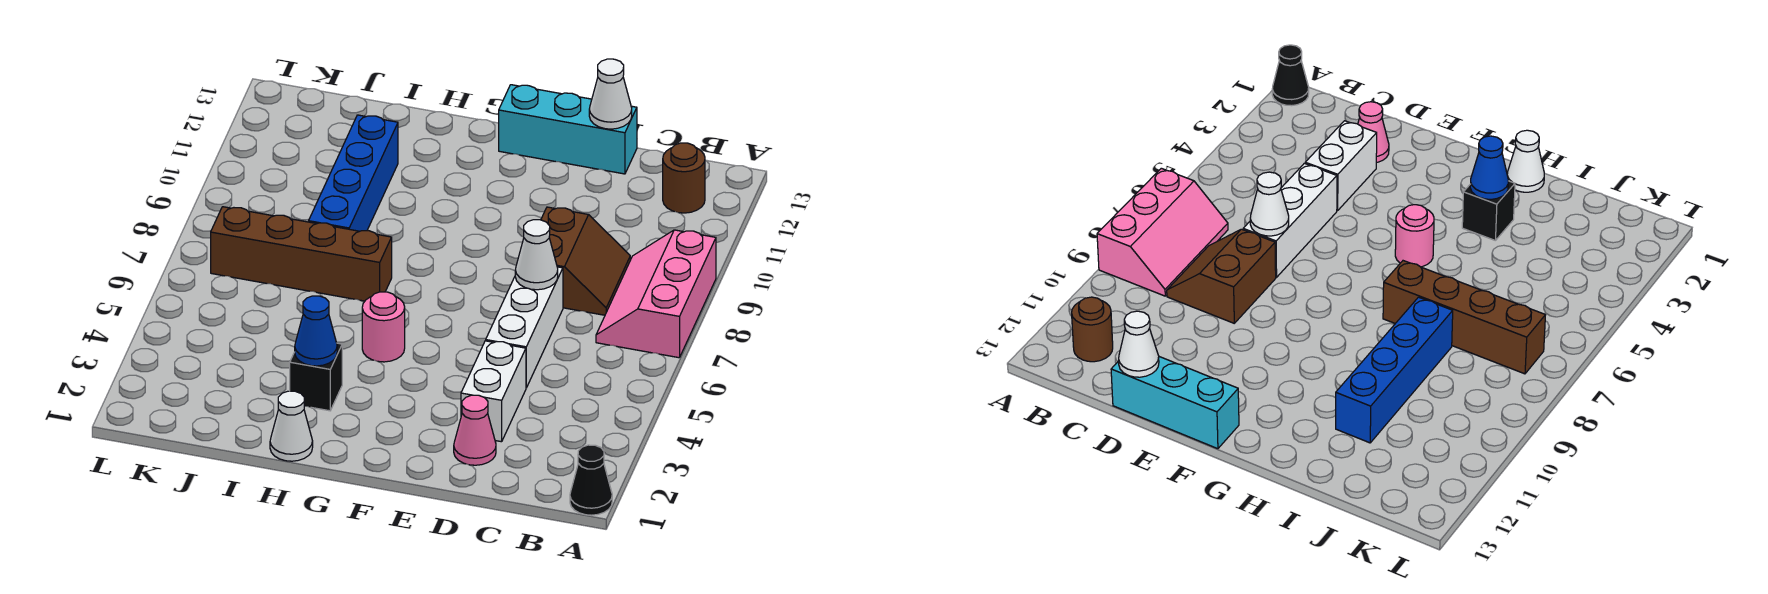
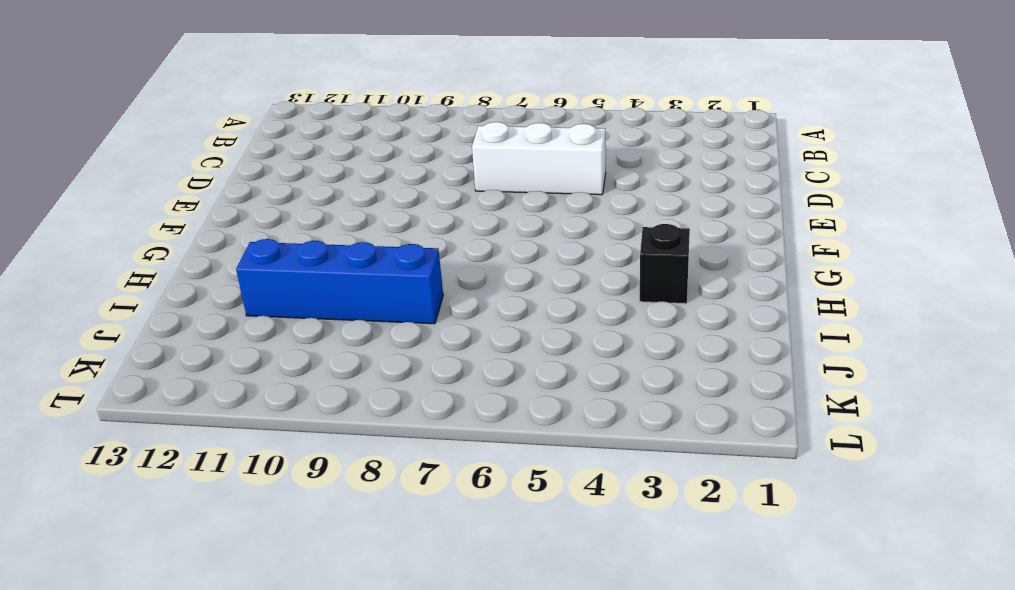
none -> black 1x1 cone [570,445,612,515]
none -> pink 2x3 slope [596,230,716,358]
none -> brown 1x1 round brick [663,143,705,213]

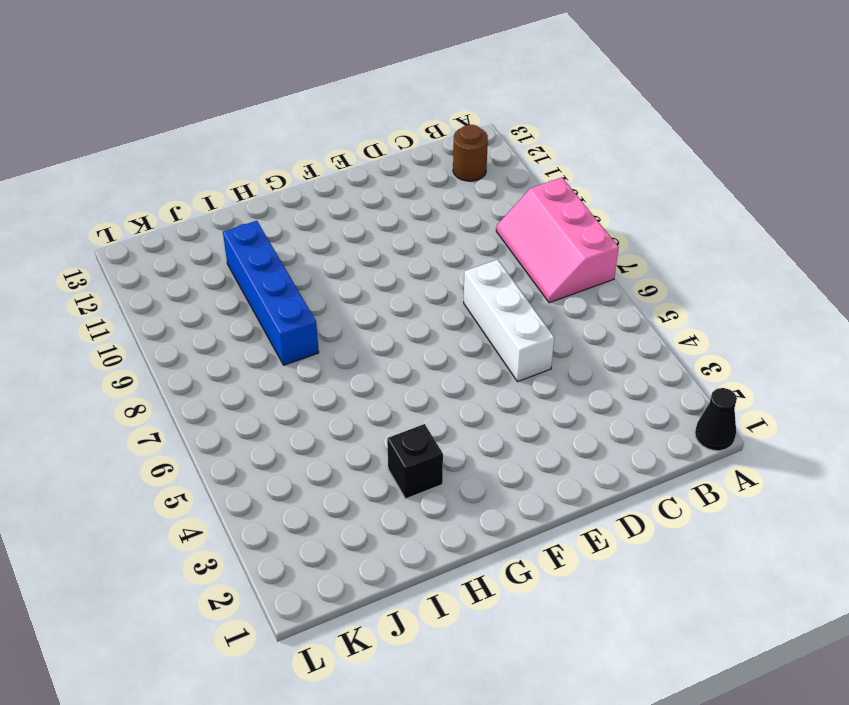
none -> brown 2x2 slope [541,207,630,315]
none -> pink 1x1 cone [454,395,496,465]
none -> white 1x2 brick [461,341,526,442]

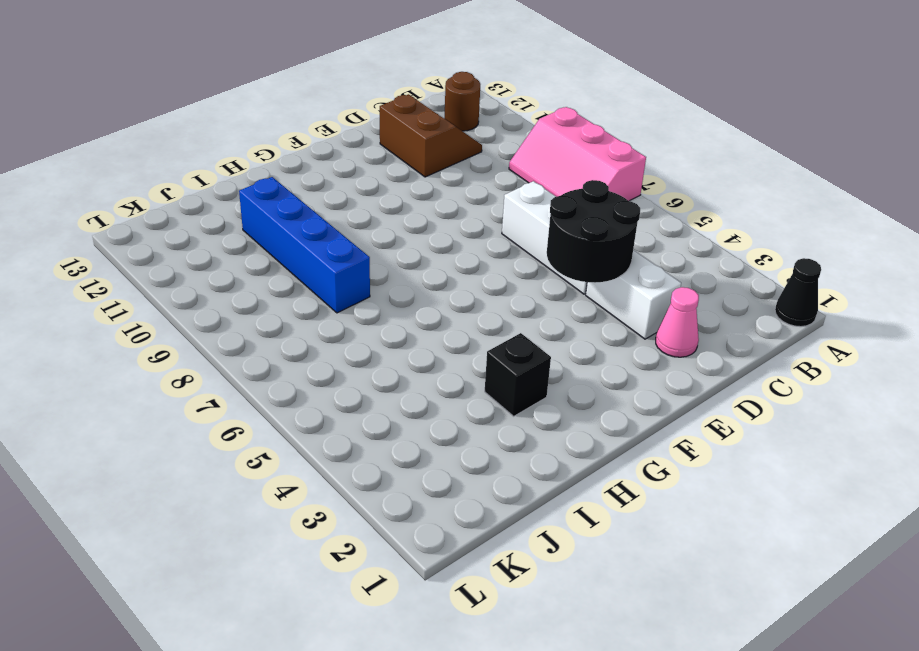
brown 2x2 slope [380,94,482,177] -> brown 2x2 slope moved to [541,207,630,315]
black 2x2 round brick [547,180,640,283] -> none
none -> cyan 1x3 brick [499,85,637,174]
none -> pink 1x1 round brick [362,292,405,362]
none -> white 1x1 cone [270,391,313,461]

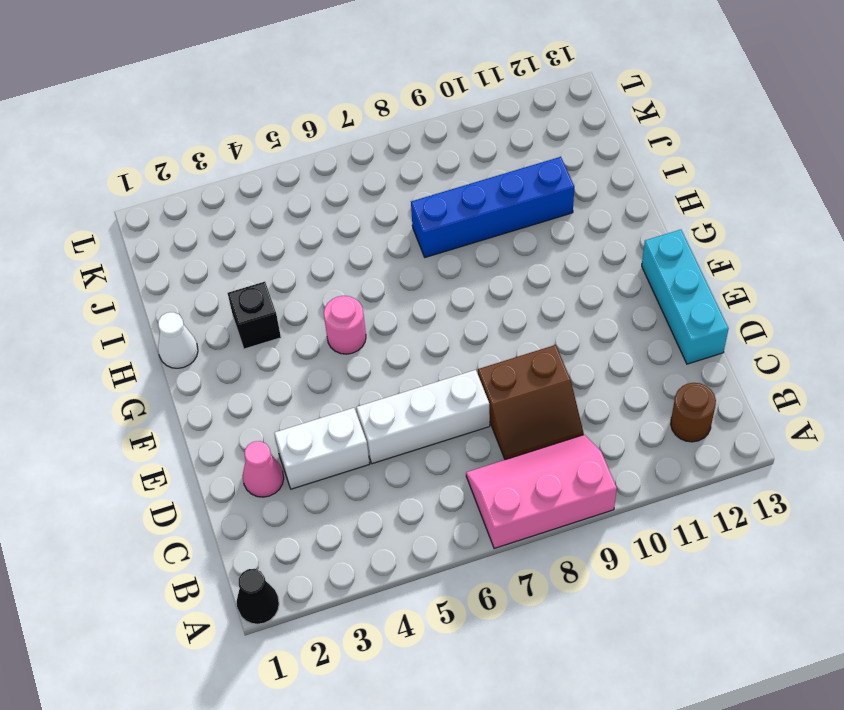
none -> brown 1x4 brick [211,207,392,301]
none -> white 1x1 cone [515,220,558,290]
none -> white 1x1 cone [589,59,632,129]

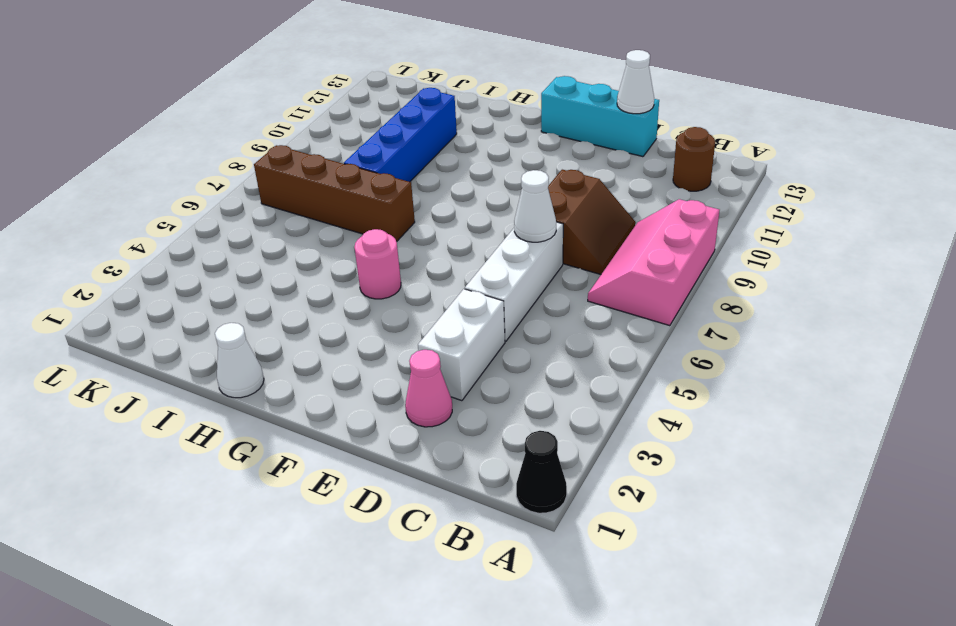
none -> black 1x1 brick [290,343,342,411]
none -> blue 1x1 cone [295,296,337,366]

